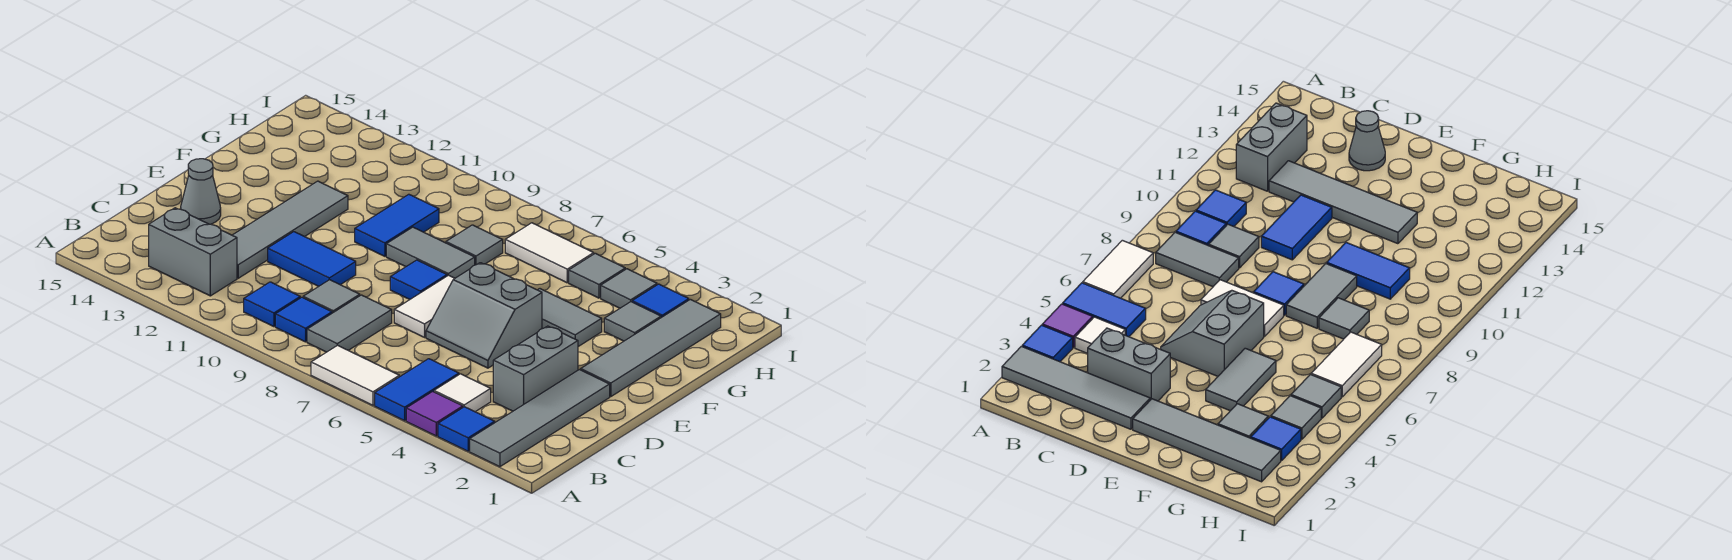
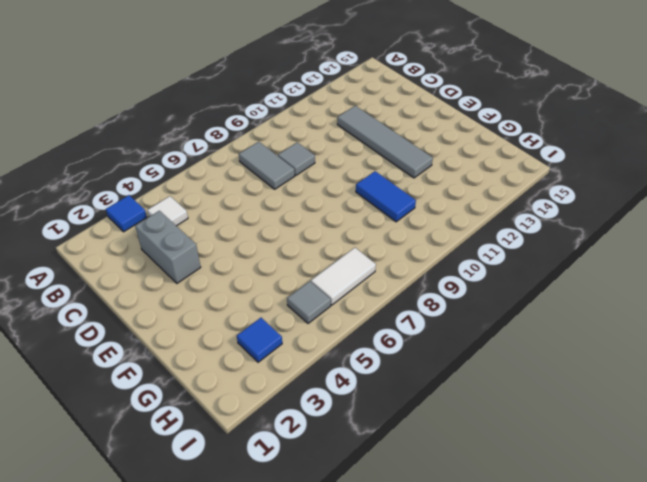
none -> grey 1x4 tile [470,370,610,467]
none -> purple 1x1 tile [406,391,463,436]
none -> blue 1x2 tile [375,359,459,421]

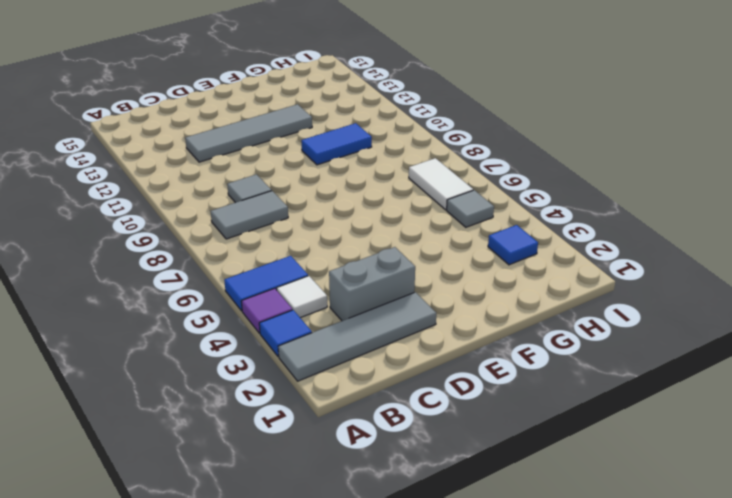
none -> white 1x2 tile [311,345,399,405]
none -> blue 1x1 tile [275,297,332,342]
none -> blue 1x1 tile [244,282,300,327]

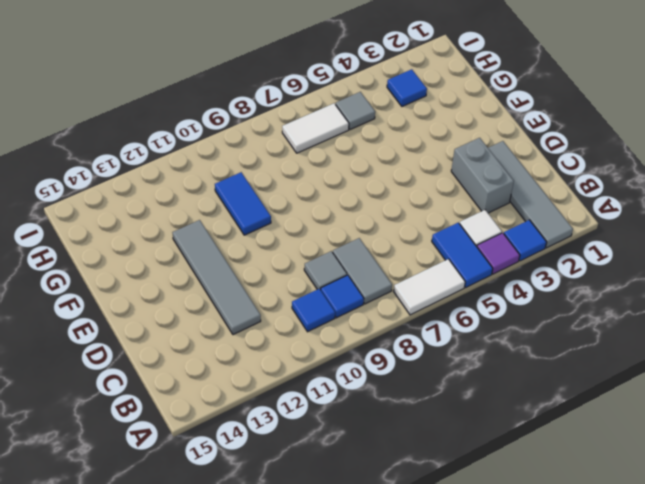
none -> grey 1x2 brick [149,208,237,296]
none -> grey 2x2 slope [426,263,542,368]
none -> white 1x2 tile [394,275,455,337]

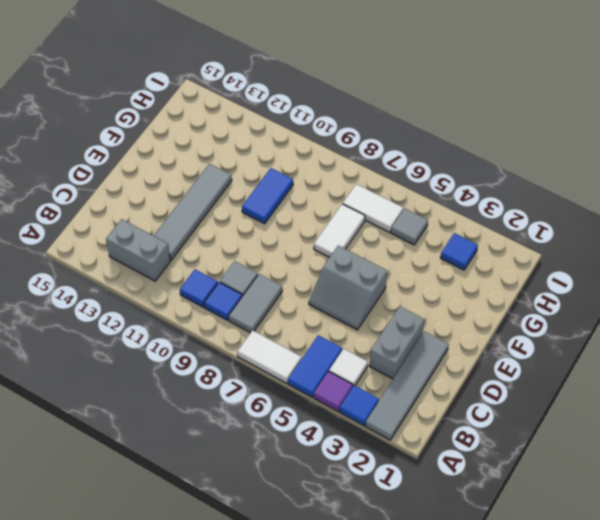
white 1x2 tile [314,204,365,257] -> white 1x2 tile moved to [394,275,455,337]
none -> blue 1x2 tile [268,232,356,286]
none -> grey 1x1 cone [181,159,221,224]
none -> grey 1x4 tile [581,299,721,397]

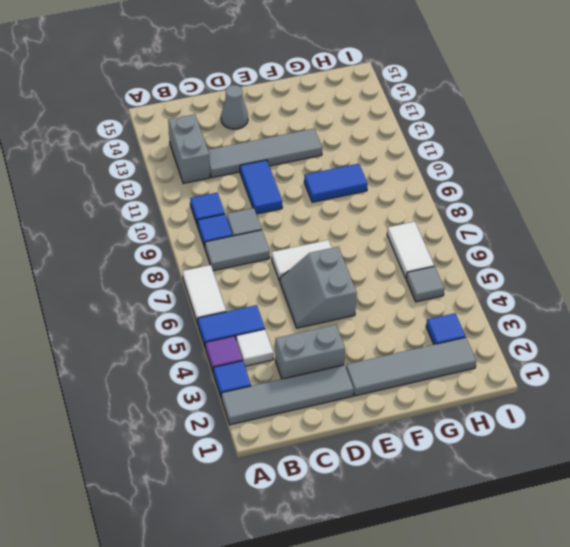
none -> blue 1x1 tile [390,260,447,299]
none -> grey 1x2 tile [538,289,602,347]
none -> grey 1x2 tile [386,227,475,278]

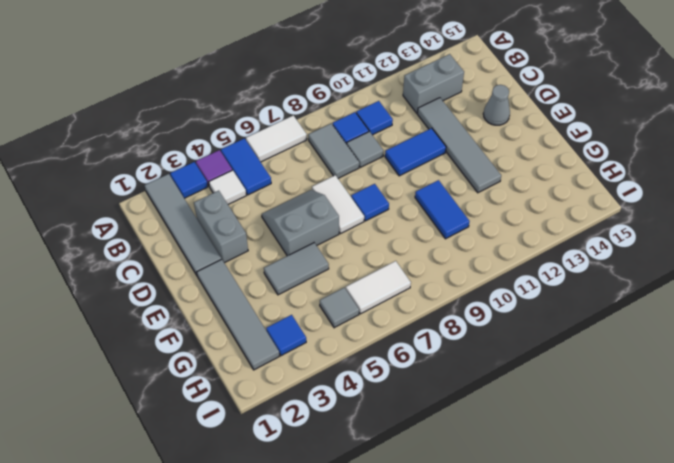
none -> grey 1x2 tile [386,227,475,278]
none -> grey 1x1 tile [604,302,661,341]
none -> grey 1x1 tile [446,225,503,265]

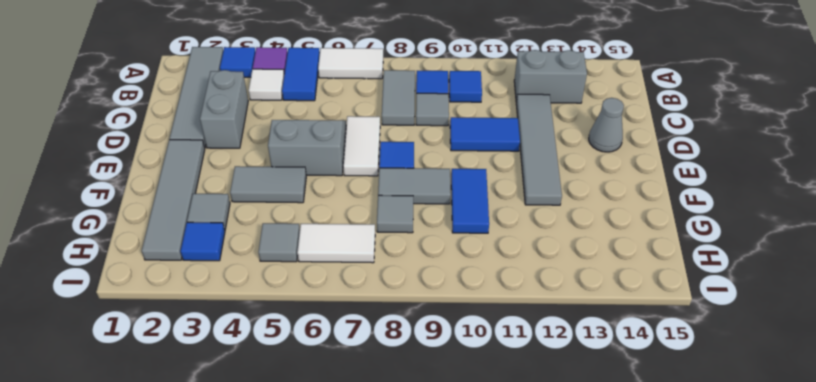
none -> grey 1x1 tile [601,269,657,308]

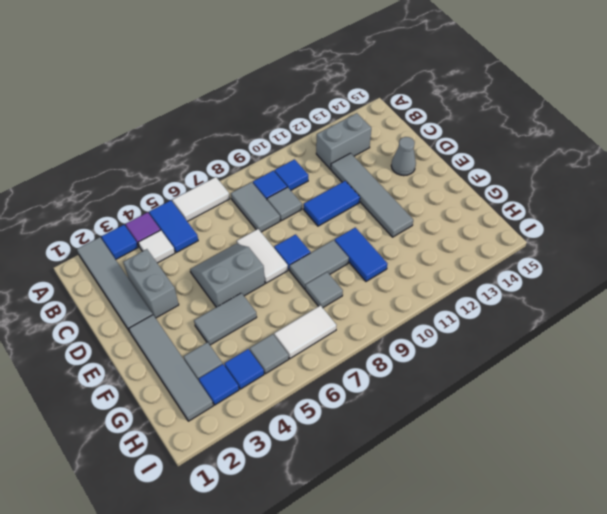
blue 1x1 tile [224,349,264,389] -> grey 1x1 tile [601,269,657,308]

